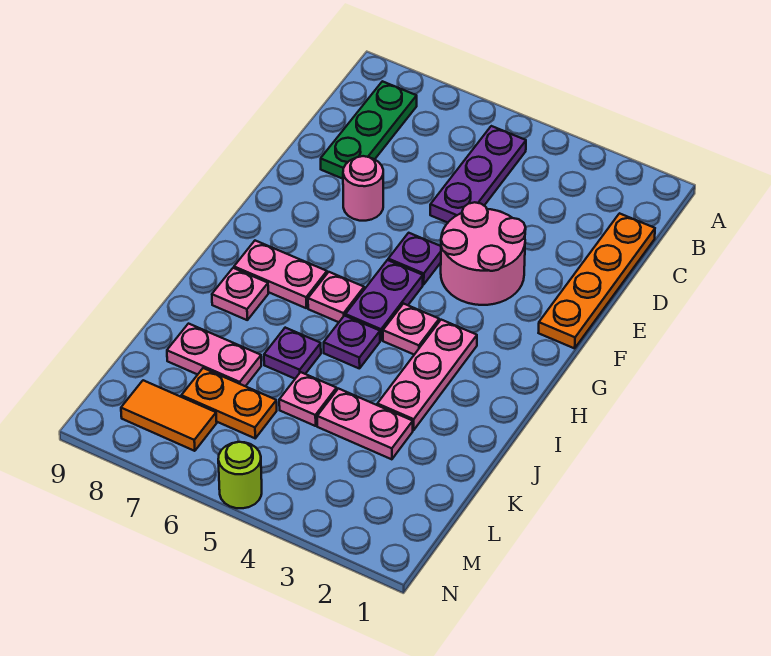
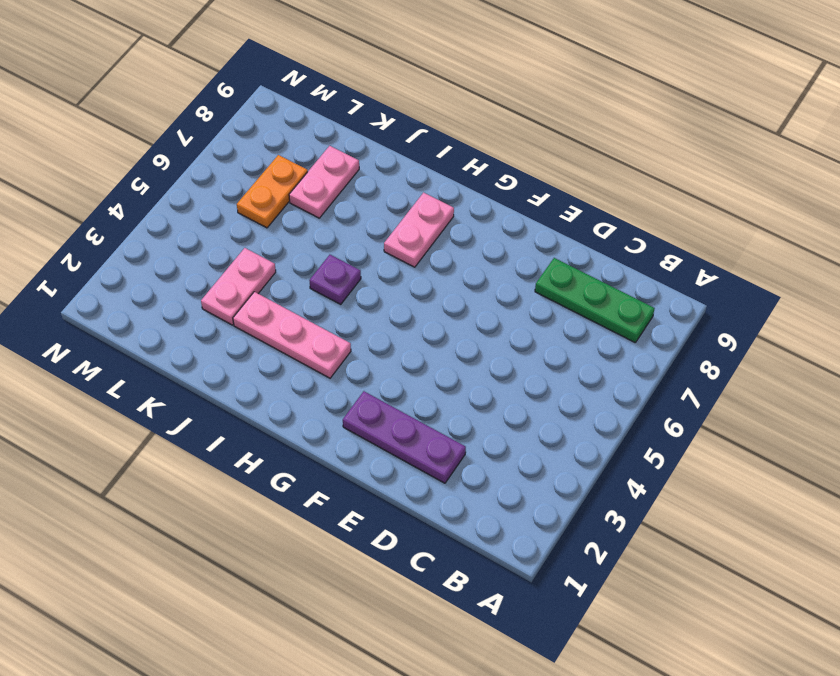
purple 1x3 plate [343,391,466,483] -> purple 1x3 plate moved to [430,126,526,223]
none -> orange 1x4 plate [539,213,655,348]
none -> pink 2x2 round brick [441,202,526,305]
none -> pink 1x1 round brick [343,156,383,221]

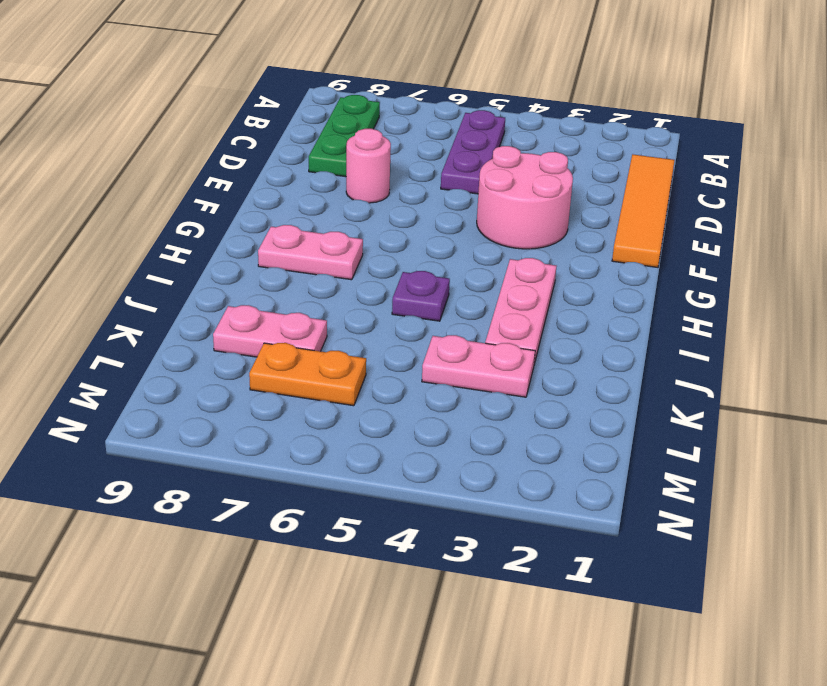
orange 1x4 tile [612,154,675,267] -> orange 1x4 plate [539,213,655,348]
none -> purple 1x1 plate [388,233,441,285]
none -> purple 1x2 plate [345,260,423,340]
none -> pink 1x1 plate [383,304,439,355]

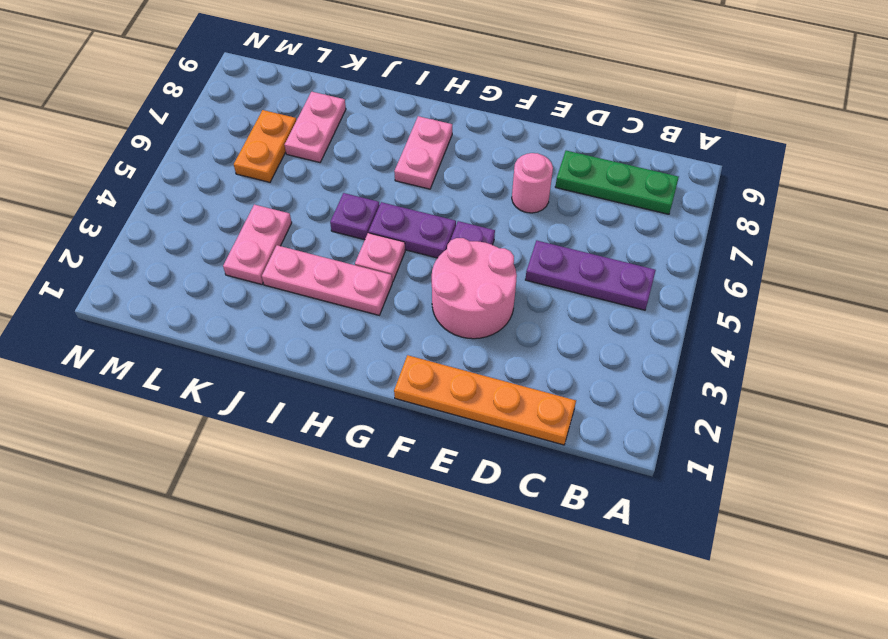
none -> pink 1x1 plate [308,272,364,322]
none -> pink 1x1 plate [212,268,268,320]
none -> purple 1x1 plate [264,328,321,379]

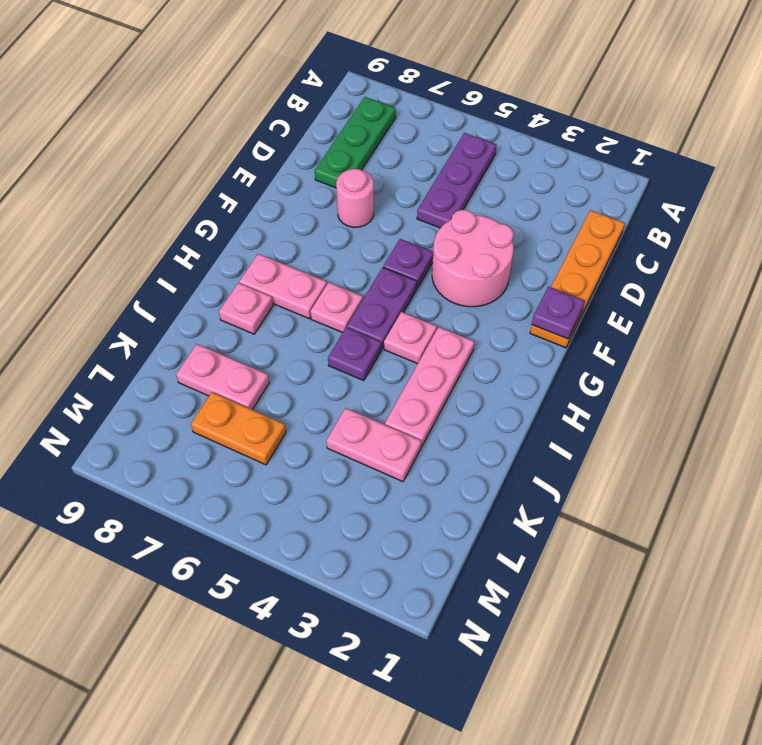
purple 1x1 plate [532,287,585,339] -> purple 1x1 plate moved to [264,328,321,379]
none -> pink 1x1 plate [279,372,337,426]
none -> orange 1x2 tile [121,380,217,451]
none -> lime 1x1 round brick [218,442,262,508]

